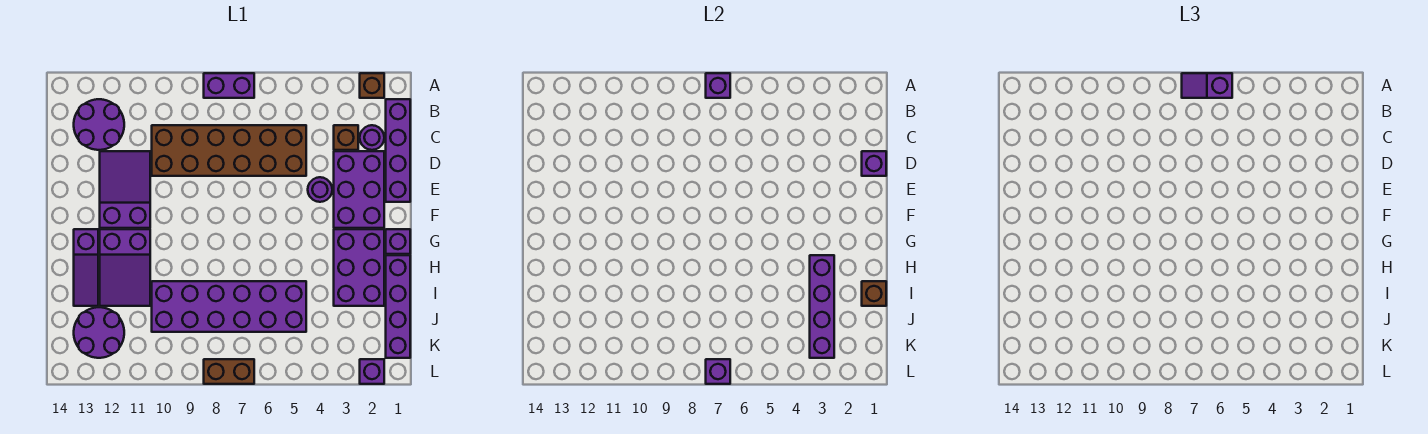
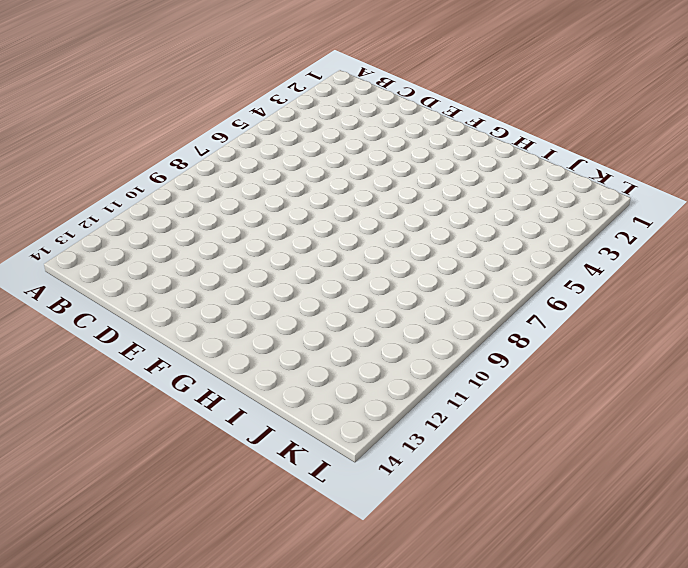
none -> brown 1x1 brick [360,73,384,98]
none -> purple 1x2 brick [204,73,254,98]
none -> purple 1x4 brick [386,99,410,202]

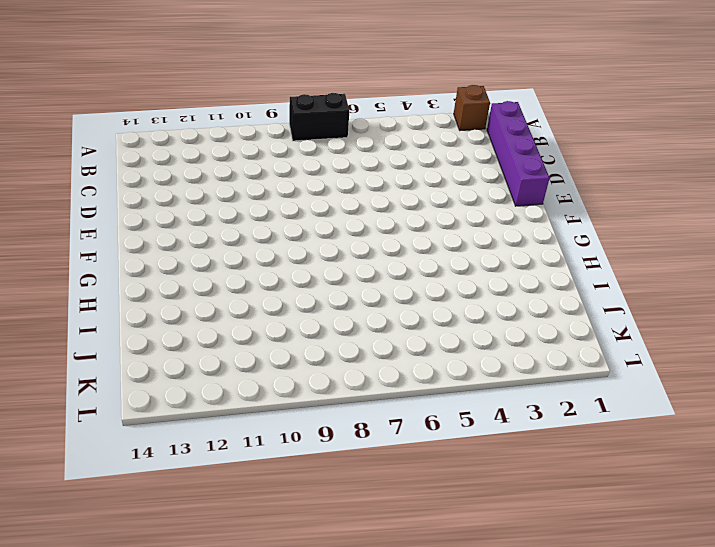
black 1x2 brick [289,93,349,141] -> purple 1x2 brick [204,73,254,98]
none -> purple 2x2 round brick [74,99,124,150]
none -> purple 1x1 round brick [360,125,384,150]
none -> brown 1x1 brick [334,125,358,150]

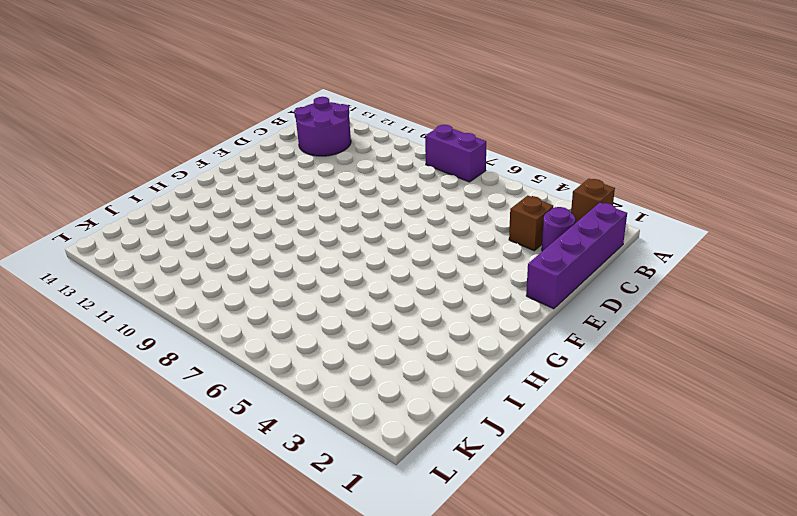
none -> brown 2x6 brick [152,125,306,176]
none -> purple 2x3 brick [334,151,384,228]
none -> purple 2x3 slope [100,151,150,228]

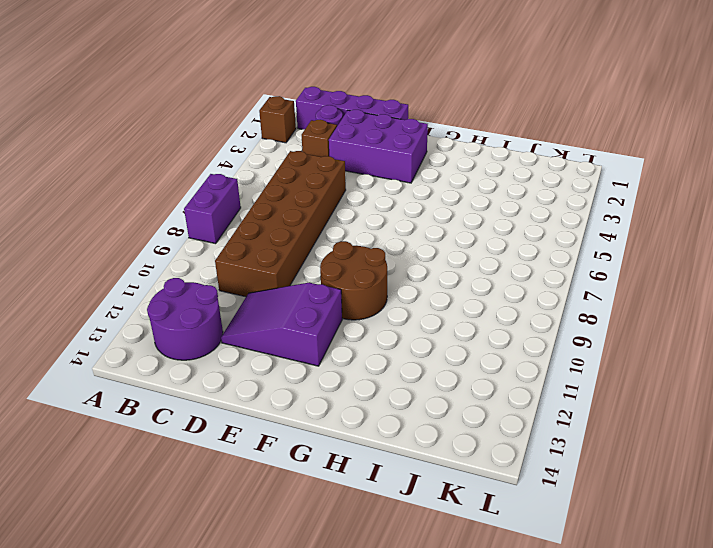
brown 2x2 round brick [320,241,387,320] -> none
none -> purple 1x1 round brick [308,177,332,202]
none -> purple 1x1 brick [386,229,410,254]
none -> purple 2x3 brick [334,229,384,306]

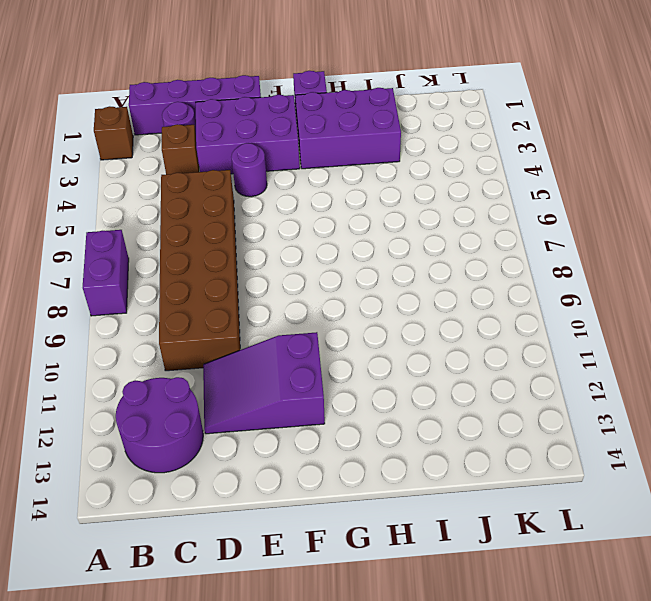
none -> purple 2x3 slope [100,229,150,306]
none -> purple 1x3 slope [74,229,98,306]
none -> purple 1x4 brick [386,255,410,358]

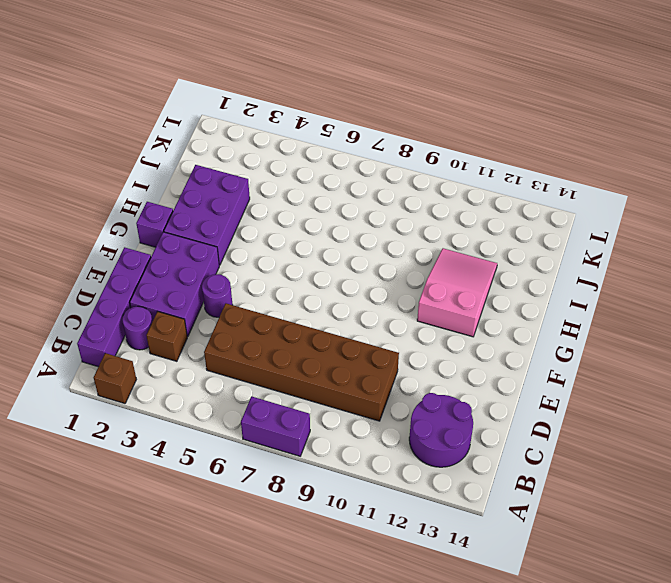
pink 2x3 slope [417,248,497,337] -> purple 2x3 slope [100,229,150,306]
none -> purple 2x3 slope [100,151,150,228]
none -> purple 1x3 slope [74,229,98,306]
none -> purple 1x4 brick [386,255,410,358]

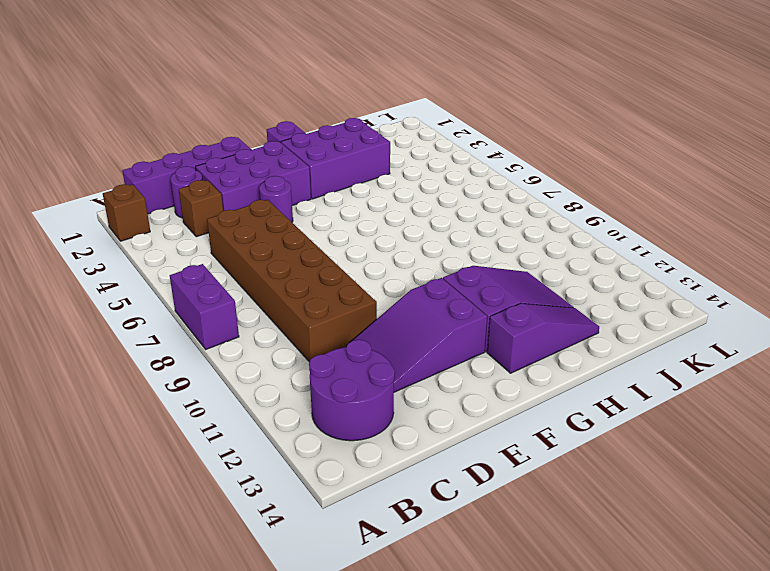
none -> purple 1x4 brick [386,255,410,358]
none -> purple 2x6 brick [152,281,306,332]
none -> purple 2x2 round brick [74,307,124,358]

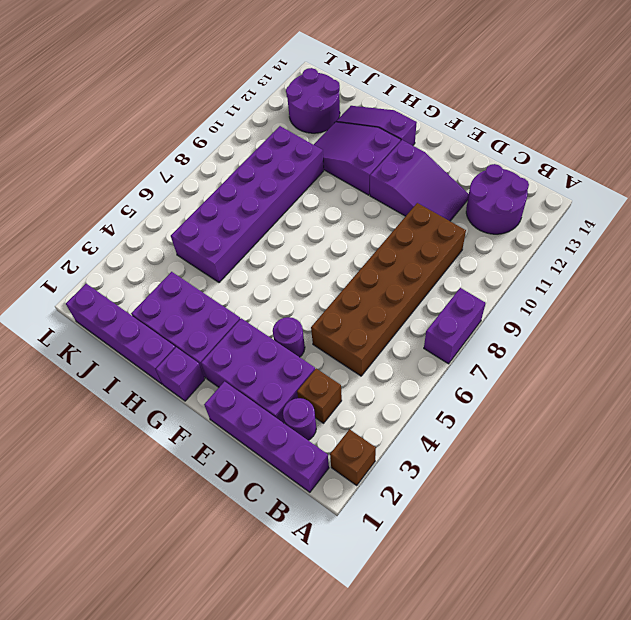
none -> purple 1x1 brick [360,359,384,384]
none -> brown 1x2 brick [204,359,254,384]
none -> purple 1x1 brick [706,73,730,98]

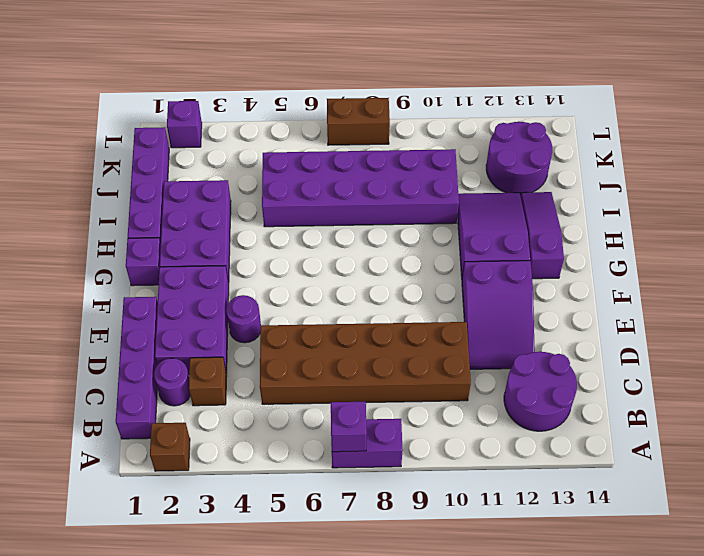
none -> purple 1x1 brick [862,151,886,176]
none -> purple 1x4 brick [810,255,834,358]
none -> brown 1x1 brick [862,281,886,306]

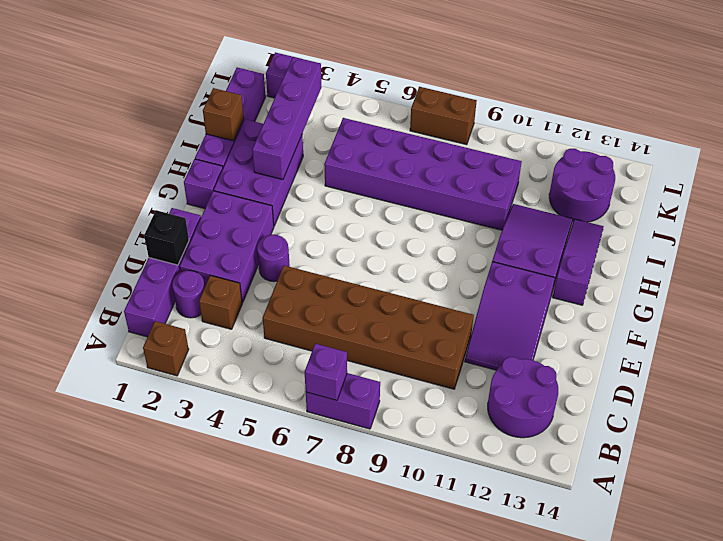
black 1x1 brick [144,210,189,265] -> purple 1x1 brick [862,151,886,176]
none -> purple 1x1 brick [706,359,730,384]
none -> purple 1x2 slope [1182,73,1232,98]

